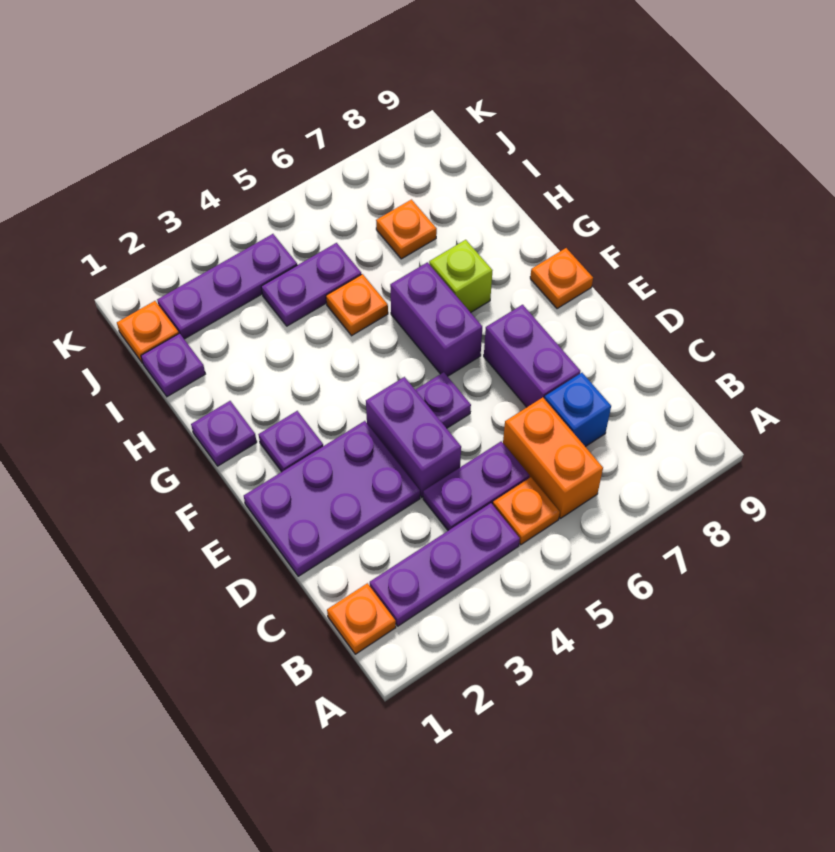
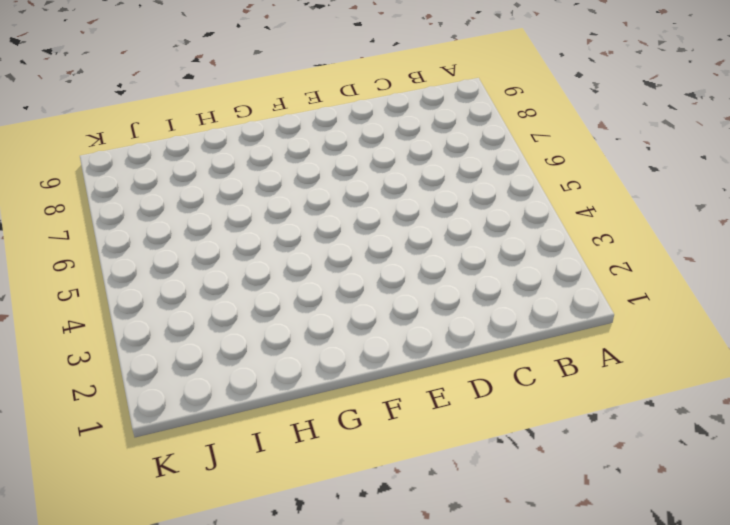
none -> orange 1x1 plate [327,583,396,654]
none -> purple 1x3 plate [370,503,520,626]
none -> orange 1x1 plate [493,477,560,545]

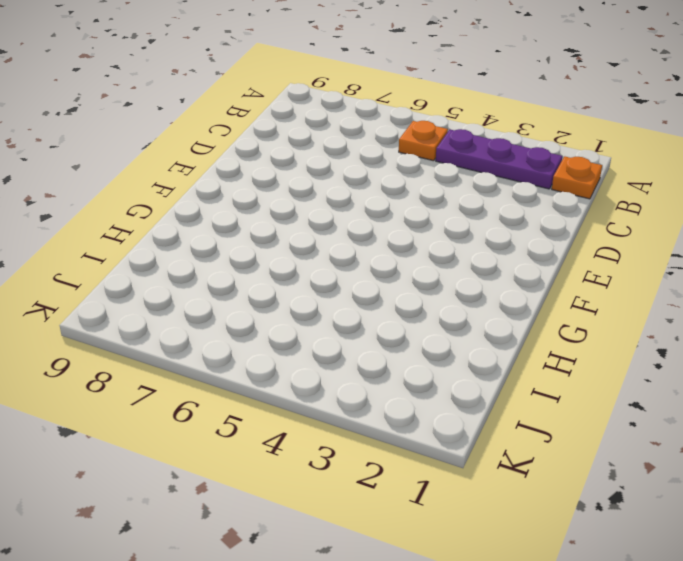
none -> orange 1x2 brick [503,397,603,518]
none -> purple 1x2 plate [423,441,529,531]
none -> blue 1x1 brick [544,373,611,447]

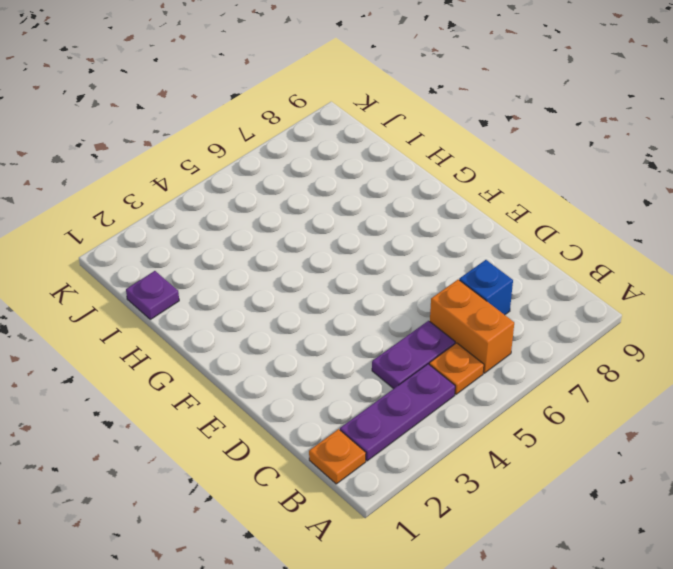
none -> purple 2x3 plate [244,421,420,576]
none -> purple 1x2 brick [366,377,461,497]
none -> purple 1x2 brick [484,305,580,407]

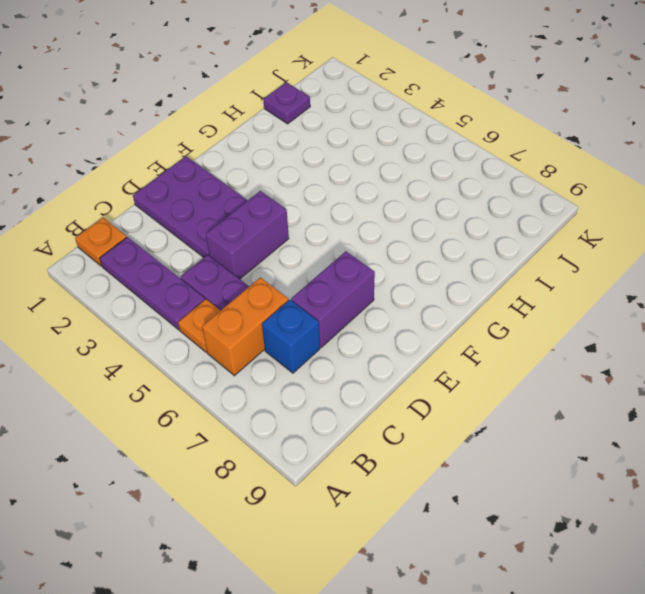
none -> purple 1x1 plate [416,372,471,428]
none -> purple 1x1 plate [259,411,323,472]
none -> purple 1x2 brick [390,262,482,376]

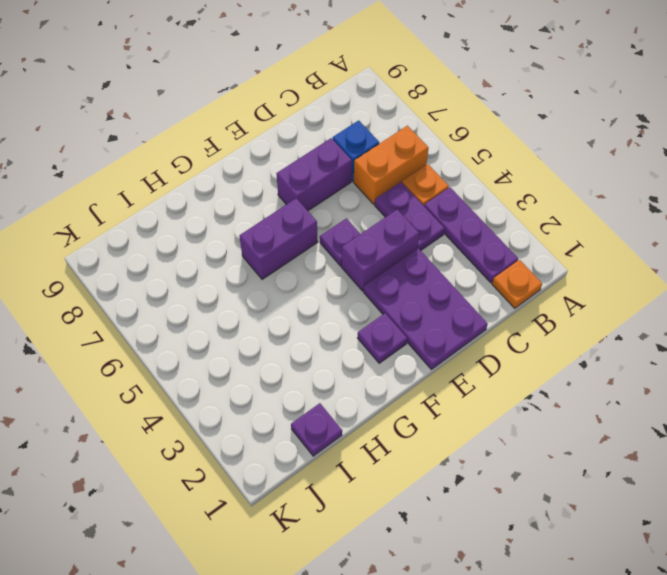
none -> orange 1x1 plate [530,248,593,309]
none -> purple 1x1 plate [191,401,257,466]
none -> lime 1x1 brick [429,240,493,313]

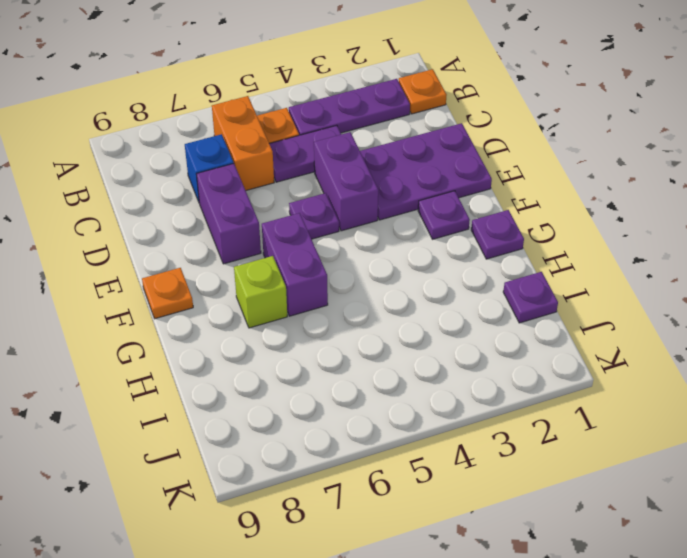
none -> orange 1x1 plate [326,274,388,336]
none -> purple 1x2 plate [261,243,361,326]
none -> orange 1x1 plate [376,200,437,259]

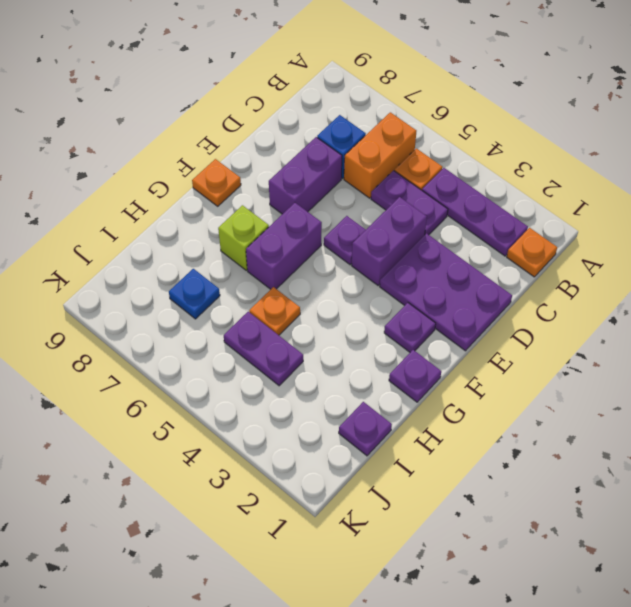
blue 1x1 plate [169,269,220,319] -> orange 1x1 plate [376,200,437,259]
none -> orange 1x1 plate [117,301,179,363]
none -> purple 1x3 plate [157,234,297,339]

